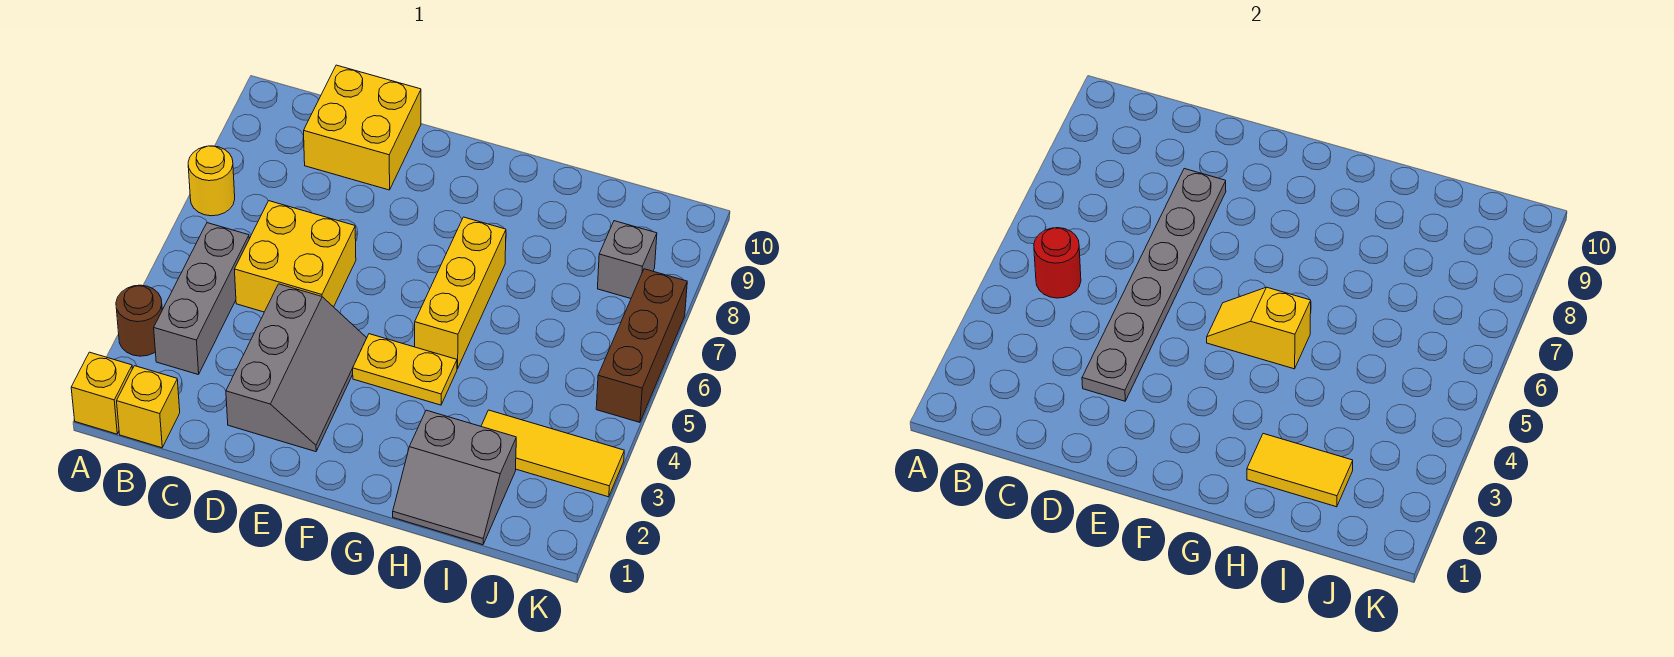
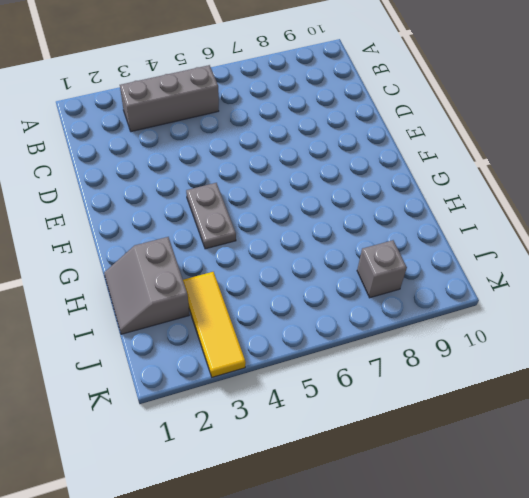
grey 1x2 plate [186,183,236,249] -> yellow 1x2 plate [353,334,457,405]
none -> yellow 1x1 brick [71,352,132,434]
none -> brown 1x1 round brick [116,285,162,356]
none -> yellow 1x1 round brick [188,146,235,216]

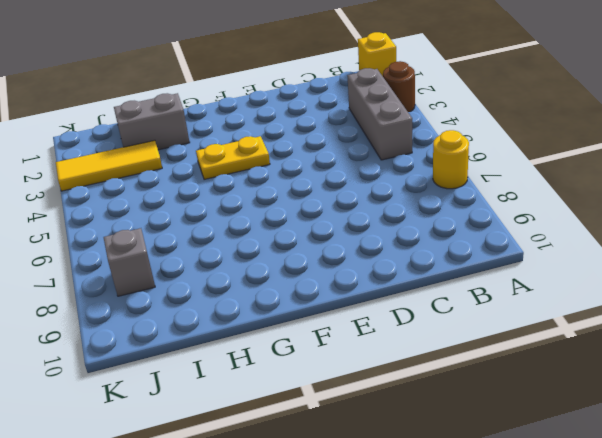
none -> yellow 1x1 brick [117,366,180,448]
none -> yellow 2x2 brick [234,201,356,312]
none -> yellow 2x2 brick [304,65,421,190]

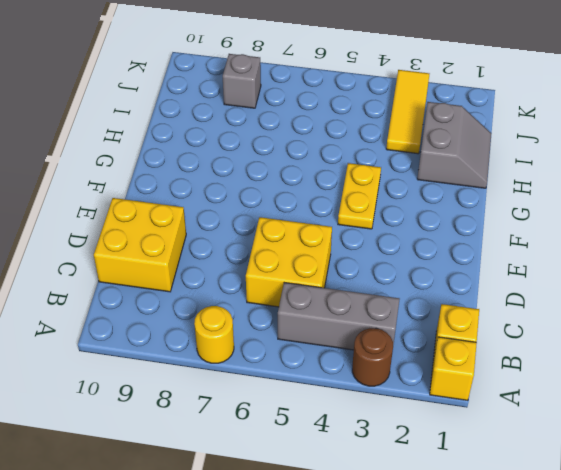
none -> grey 2x3 slope [226,284,366,452]
none -> yellow 1x3 brick [415,217,506,369]
none -> brown 1x3 brick [596,269,687,422]

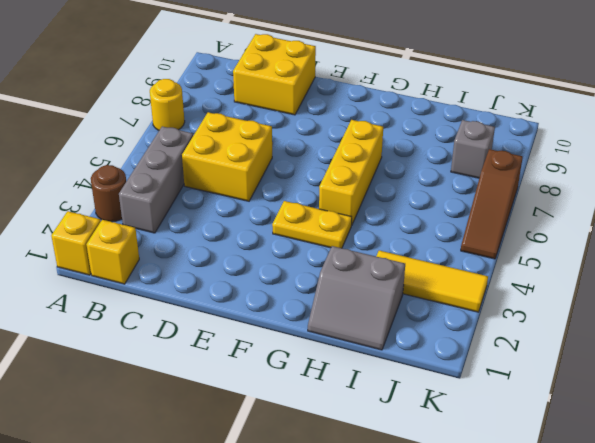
brown 1x3 slope [461,149,523,259] -> brown 1x3 brick [596,269,687,422]
none -> grey 2x3 slope [226,284,366,452]
none -> red 1x1 round brick [1034,228,1081,298]
none -> grey 1x6 plate [1082,169,1226,401]

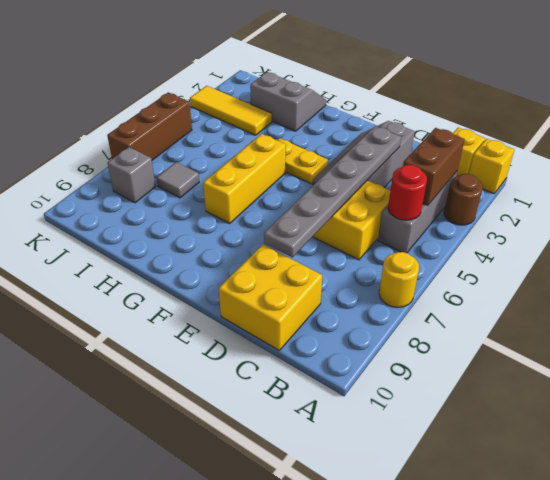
brown 1x2 brick [403,128,465,205] -> none
grey 1x1 tile [157,162,199,198] -> none
none -> yellow 1x2 slope [1207,287,1311,369]
none -> yellow 1x2 tile [1247,434,1353,507]

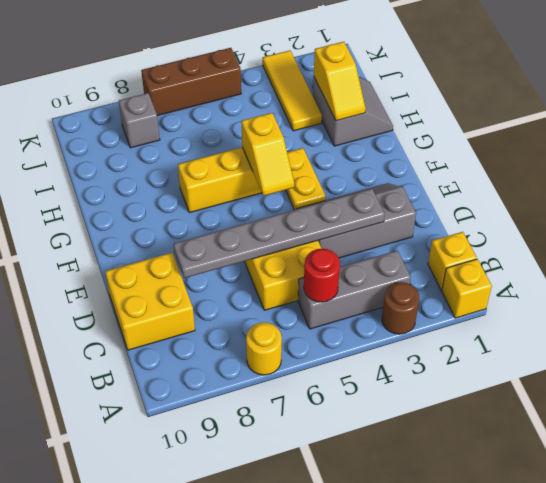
yellow 1x2 slope [314,42,366,121] -> yellow 1x2 tile [1247,434,1353,507]

